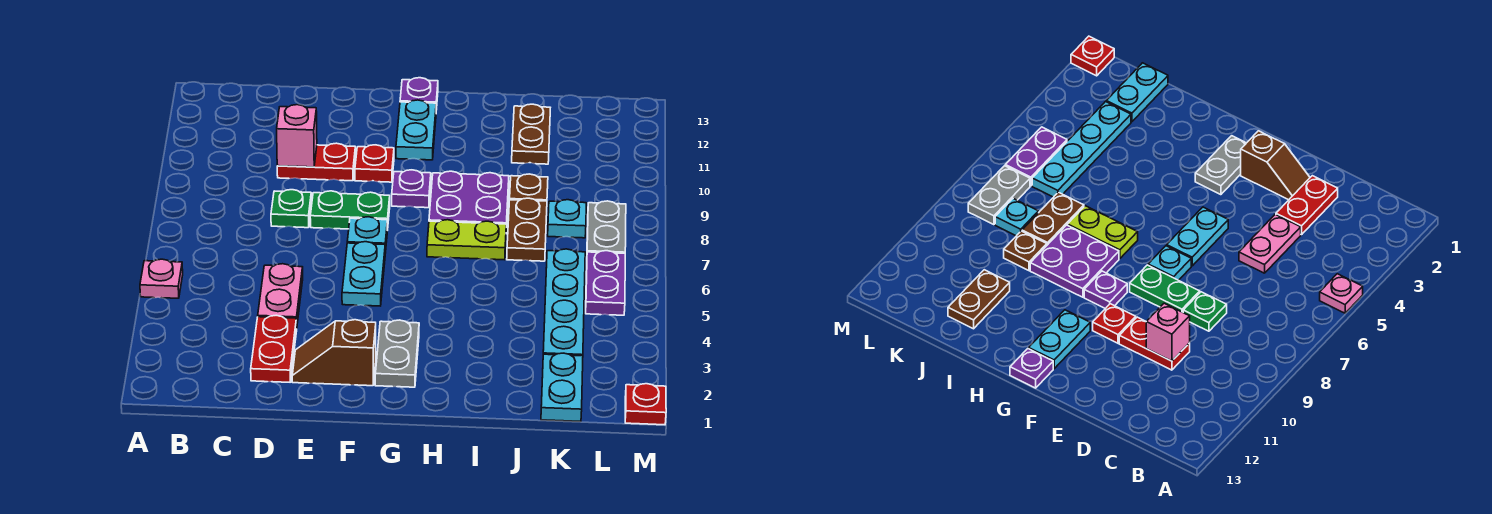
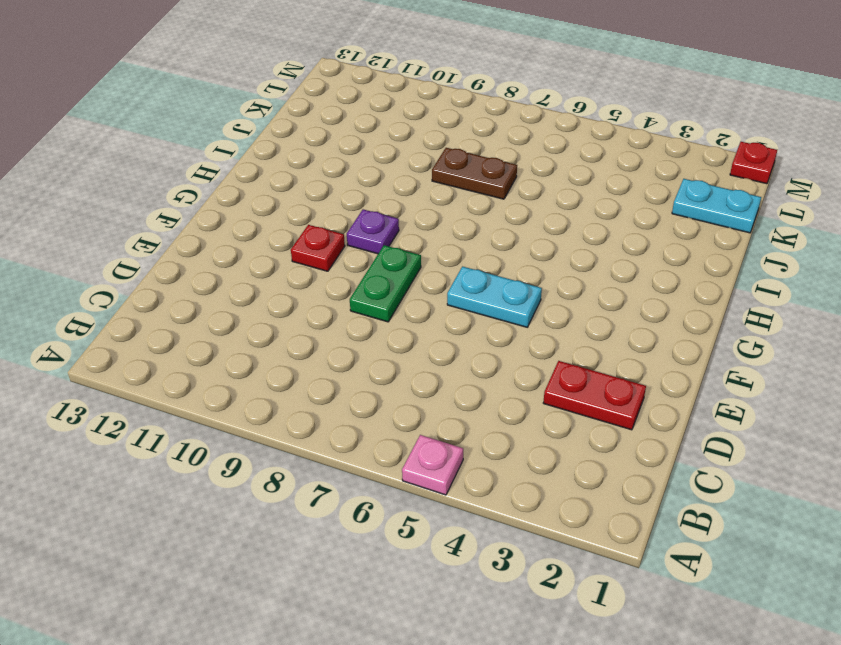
none -> pink 1x2 plate [258,264,303,323]
none -> green 1x1 plate [271,190,311,228]
none -> red 1x2 plate [277,143,356,181]

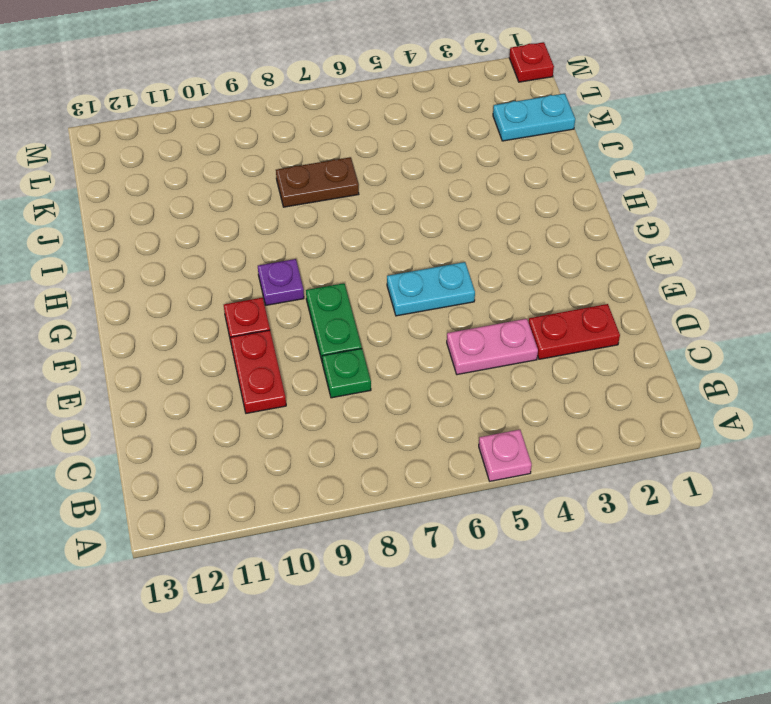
none -> brown 1x2 slope [292,320,376,386]
none -> cyan 1x1 plate [347,217,387,253]
none -> grey 1x2 plate [375,320,419,387]

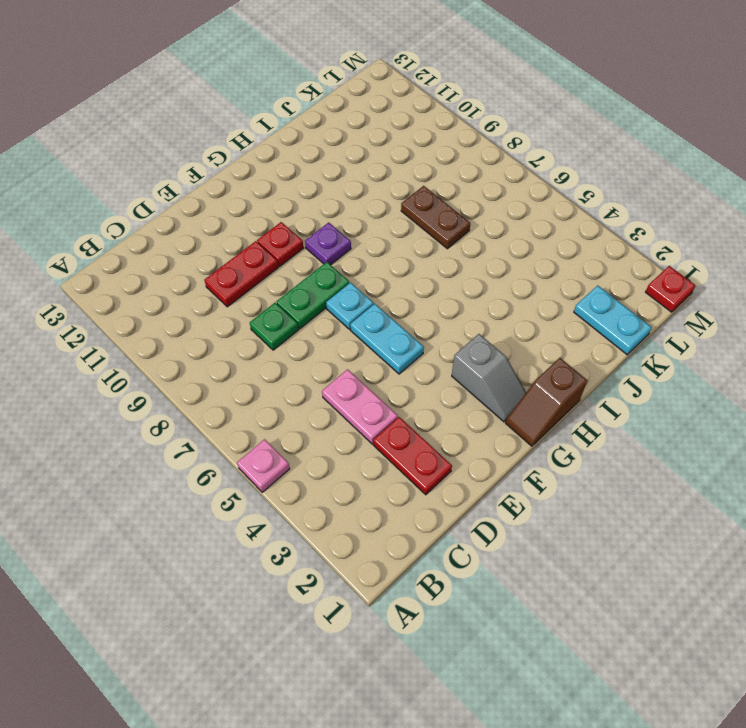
brown 1x2 slope [505,358,587,446] -> brown 1x2 slope moved to [292,320,376,386]
grey 1x2 slope [452,334,526,422] -> grey 1x2 plate [375,320,419,387]
none -> cyan 1x2 plate [396,100,436,160]
none -> purple 1x1 plate [400,78,438,110]
none -> lime 1x2 plate [427,220,506,260]

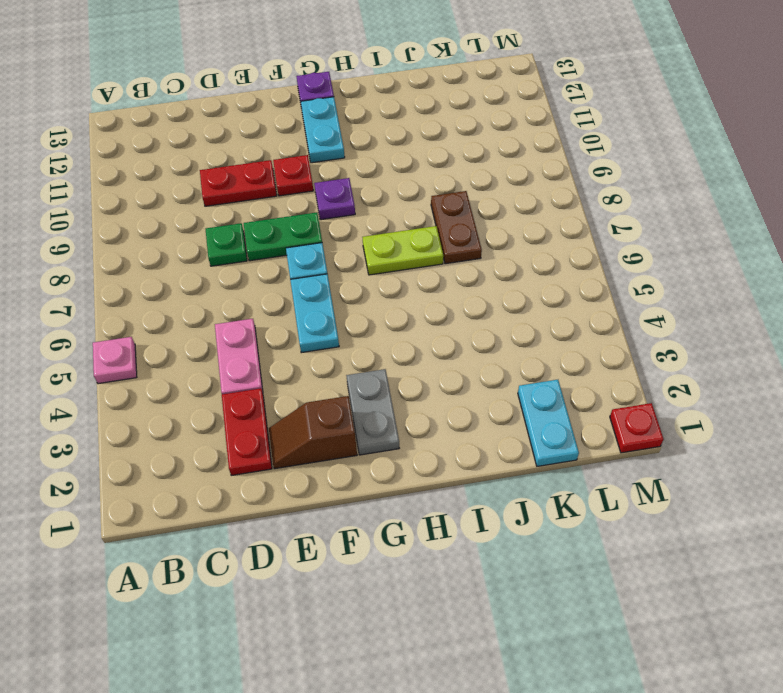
none -> purple 2x2 plate [429,171,509,227]
none -> brown 1x1 plate [510,174,548,201]
none -> brown 1x2 plate [512,104,550,164]

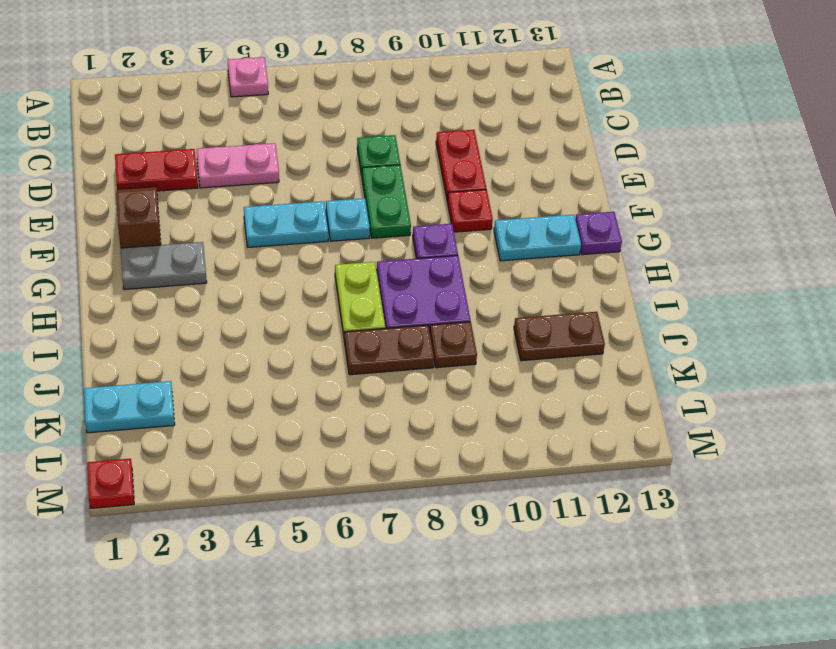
none -> cyan 1x4 plate [543,249,585,356]
none -> cyan 1x1 plate [548,200,586,238]
none -> purple 1x2 plate [586,251,625,315]

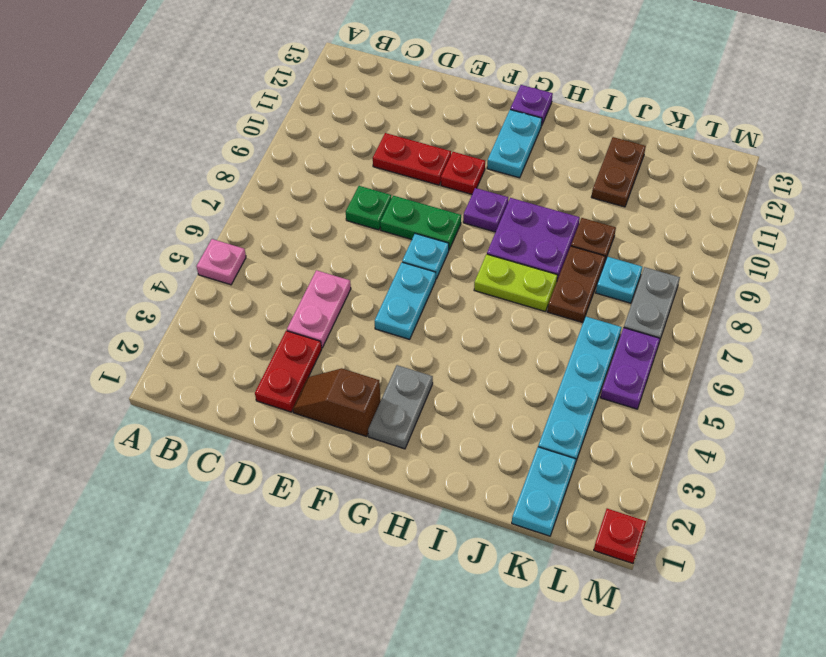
none -> pink 1x1 brick [277,105,317,167]

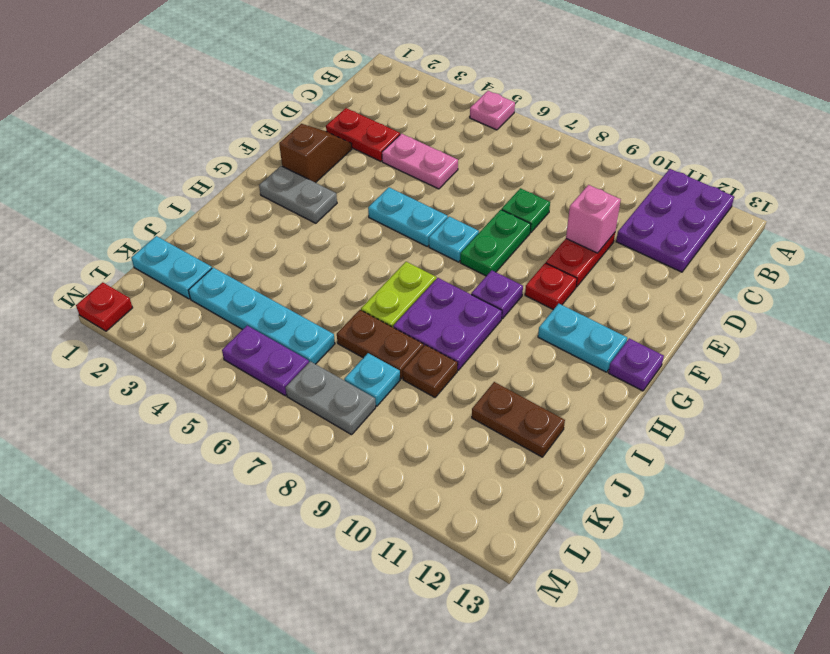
purple 2x3 plate [616,169,734,272] -> none

